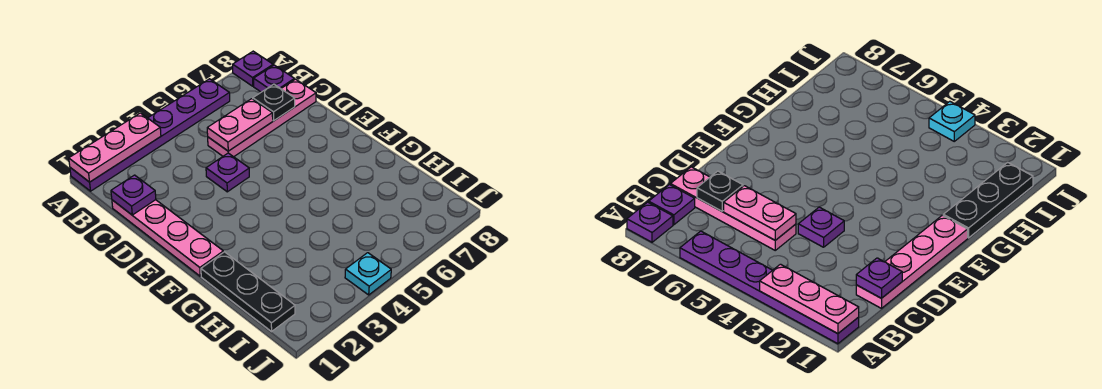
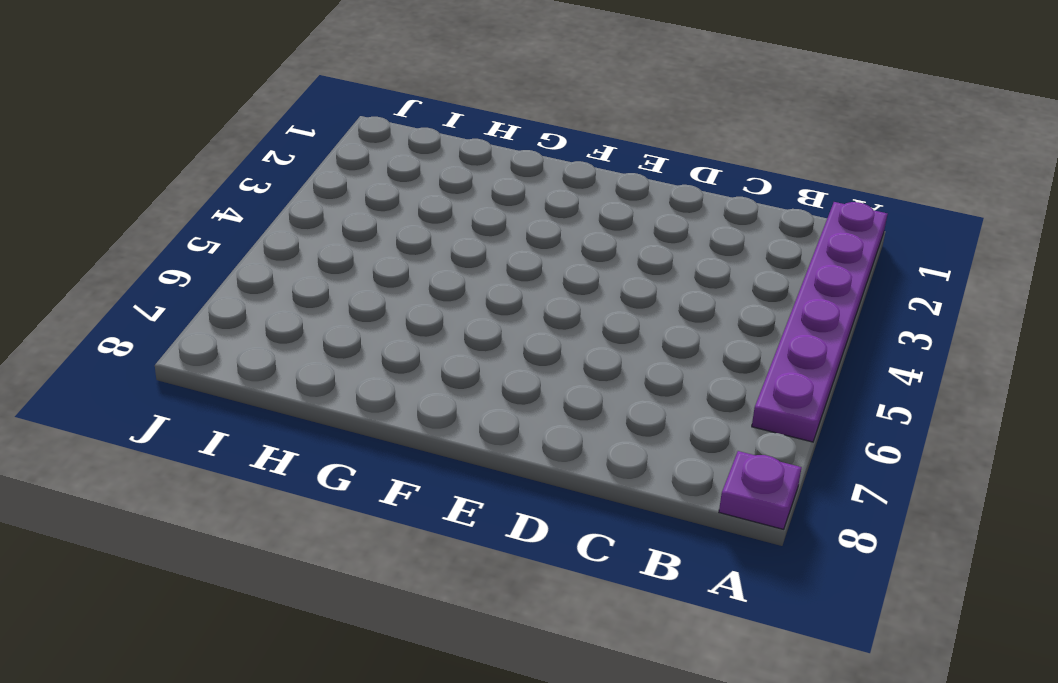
none -> purple 1x1 plate [254,65,294,92]
none -> pink 1x4 plate [112,200,223,276]
none -> pink 1x4 plate [208,79,316,157]

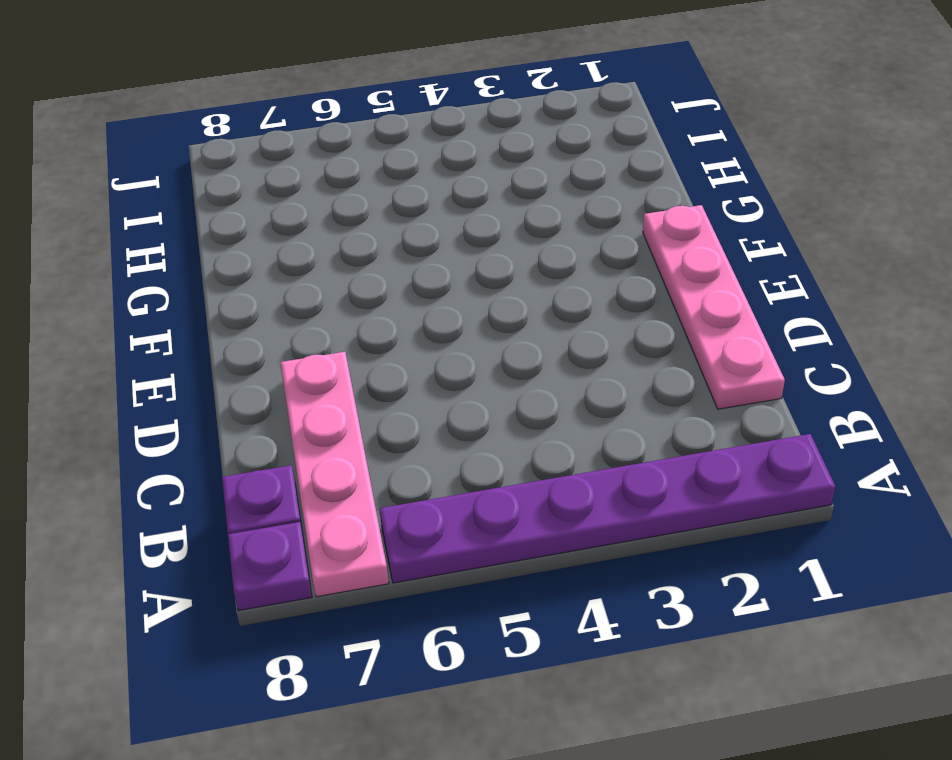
pink 1x4 plate [280,352,389,597] -> pink 1x4 plate turned to [208,79,316,157]
none -> purple 1x1 plate [206,153,249,192]
none -> black 1x3 plate [201,252,295,332]
none -> cyan 1x1 plate [345,253,391,295]

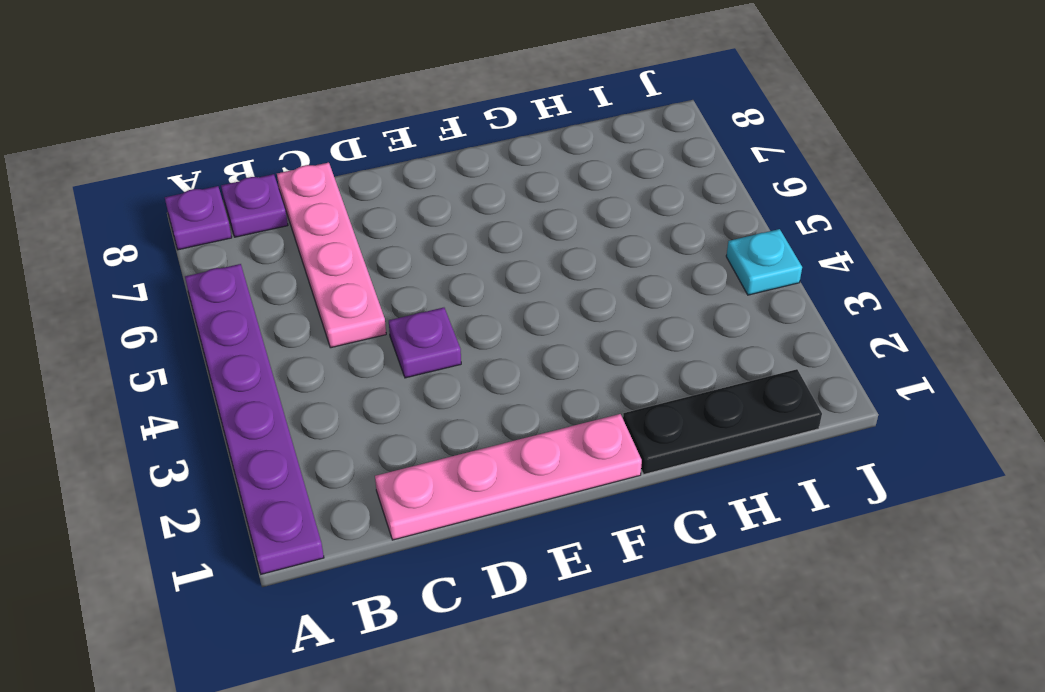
none -> pink 1x3 plate [69,113,161,182]
none -> purple 1x1 plate [111,175,156,215]
none -> pink 1x2 plate [207,99,273,151]

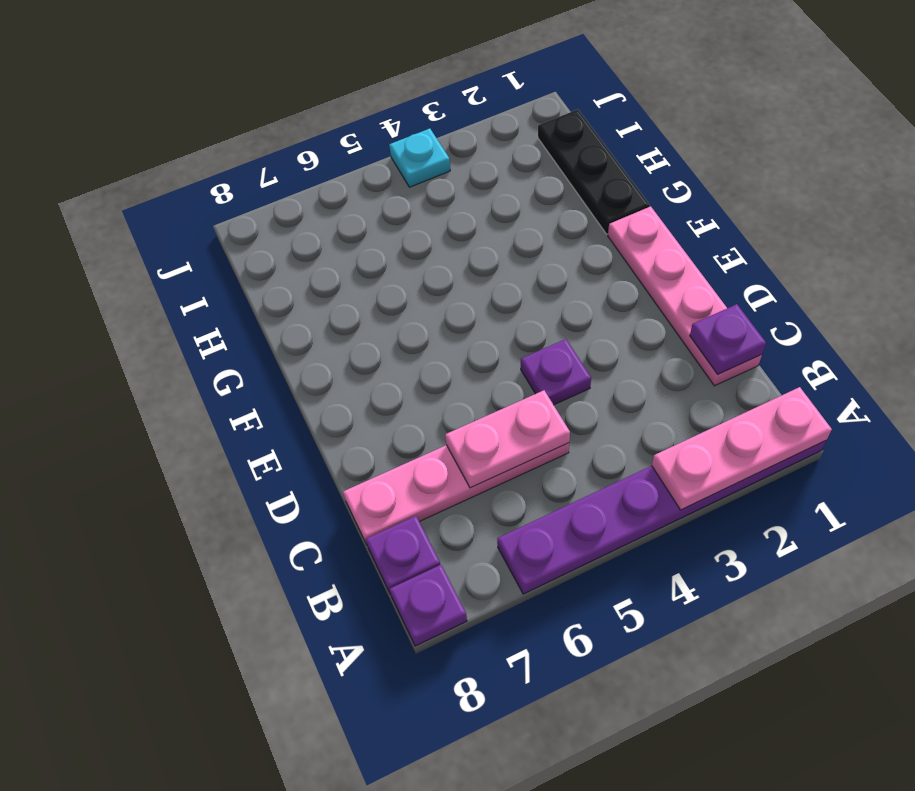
none -> black 1x1 plate [253,84,295,121]

